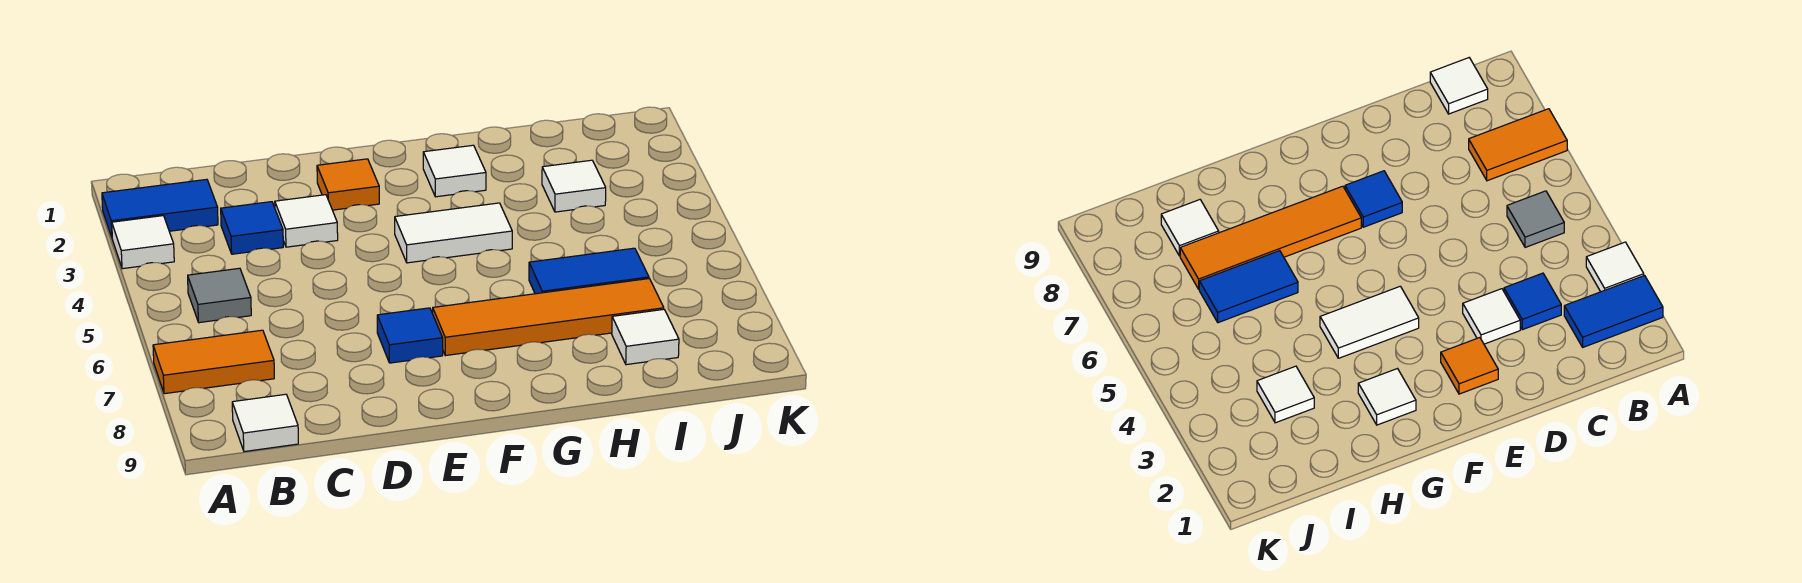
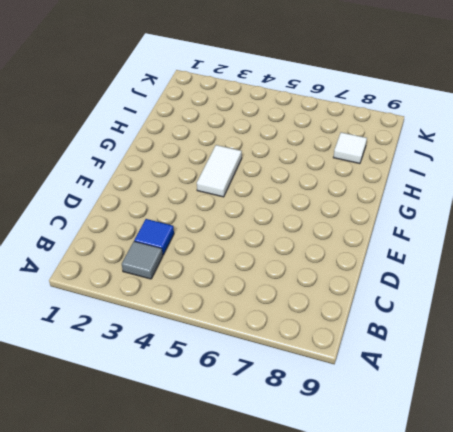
grey 1x1 tile [122,241,163,279] -> grey 1x1 tile moved to [188,268,251,323]
none -> blue 1x2 tile [102,179,218,237]
none -> white 1x1 tile [112,216,174,269]
none -> orange 1x2 tile [153,330,274,394]

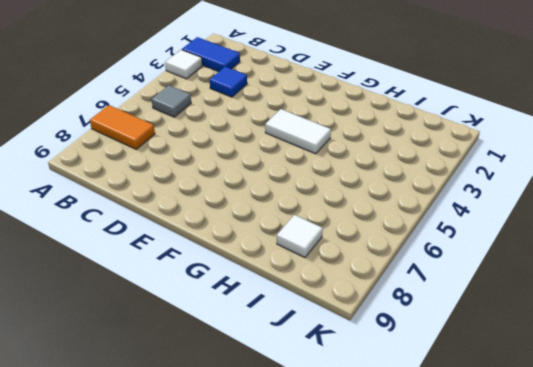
none -> white 1x1 tile [232,394,298,452]
none -> white 1x1 tile [275,195,338,247]
none -> orange 1x1 tile [317,159,379,210]

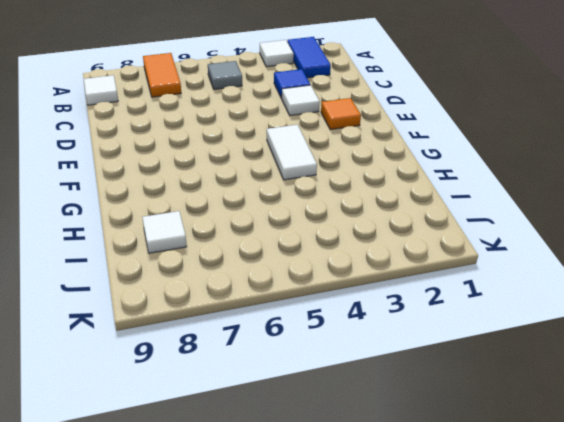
none -> blue 1x1 tile [377,308,443,363]
none -> orange 1x4 tile [433,279,664,356]
none -> white 1x1 tile [423,145,486,197]

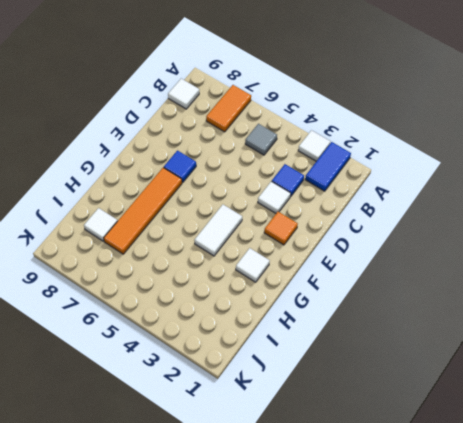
none -> blue 1x2 tile [529,248,649,294]
none -> white 1x1 tile [542,160,606,212]

